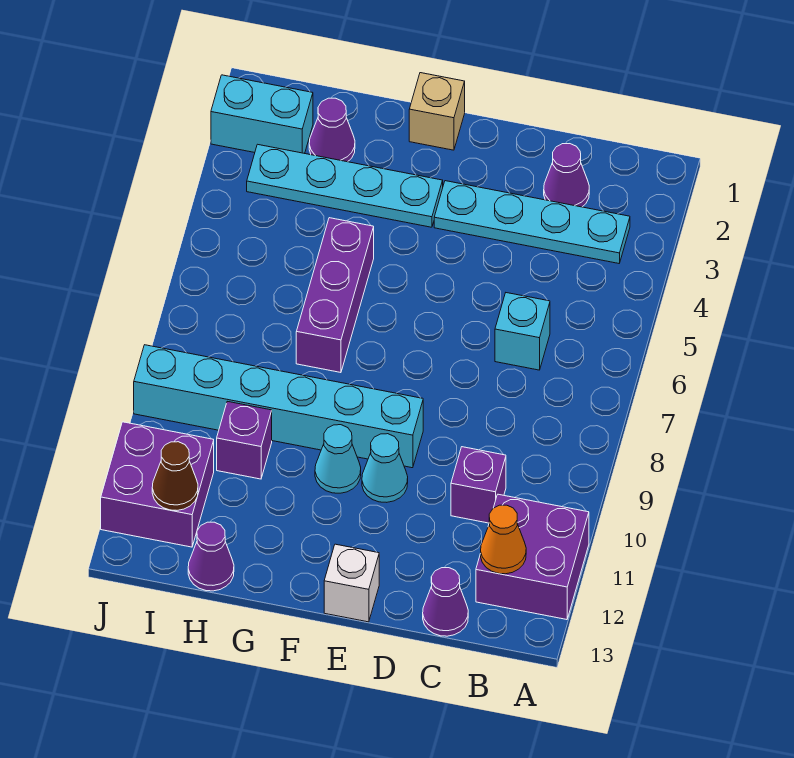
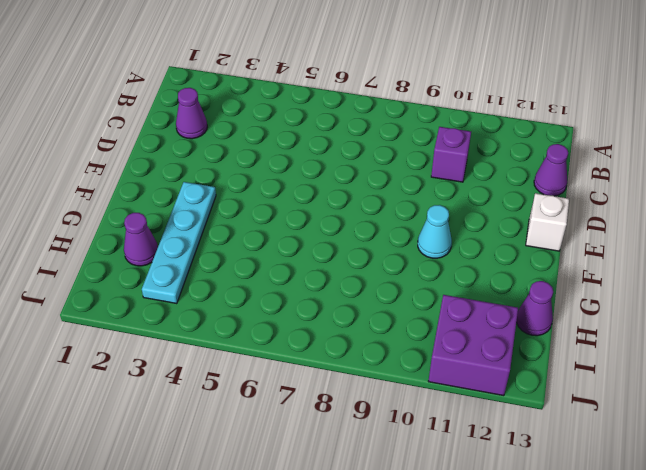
none -> purple 2x2 brick [476,494,589,620]
none -> cyan 1x4 plate [434,181,630,263]
none -> cyan 1x1 brick [495,293,550,370]

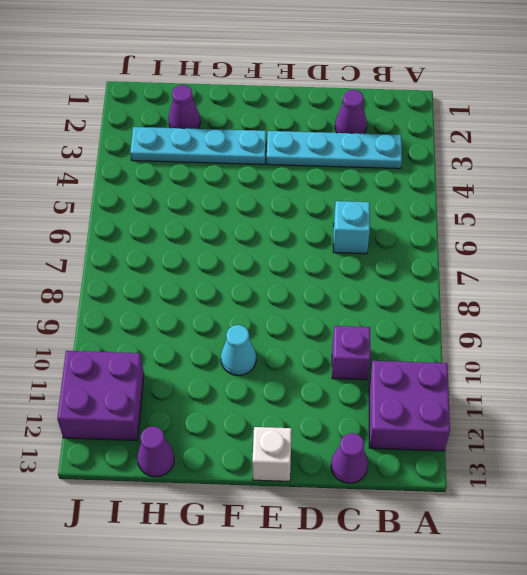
none -> cyan 1x6 brick [134,345,423,468]
none -> cyan 1x1 cone [362,434,408,502]
none -> tan 1x1 brick [409,73,465,150]

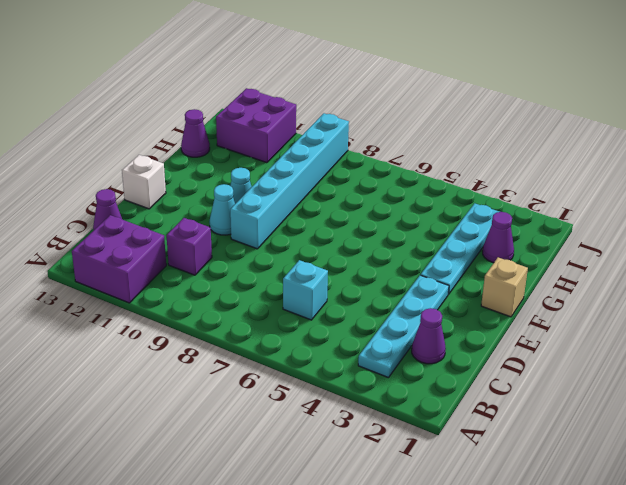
none -> purple 1x3 brick [296,218,374,373]
none -> purple 1x1 brick [217,401,272,479]
none -> cyan 1x2 brick [211,75,313,154]

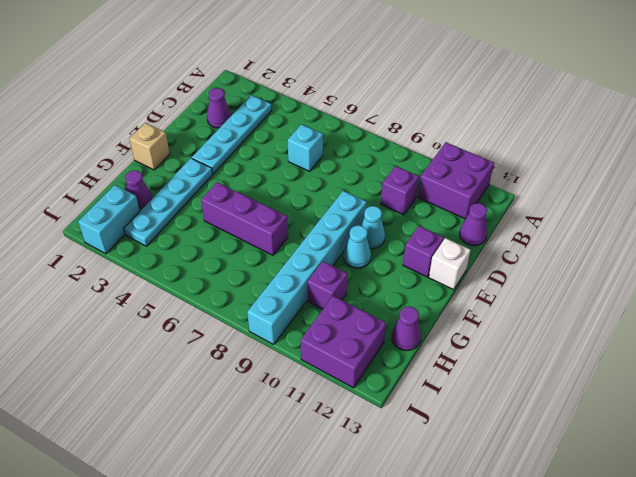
purple 1x1 brick [403,226,444,277] -> none
none -> orange 1x1 cone [481,505,526,574]
none -> brown 1x1 cone [152,442,198,510]

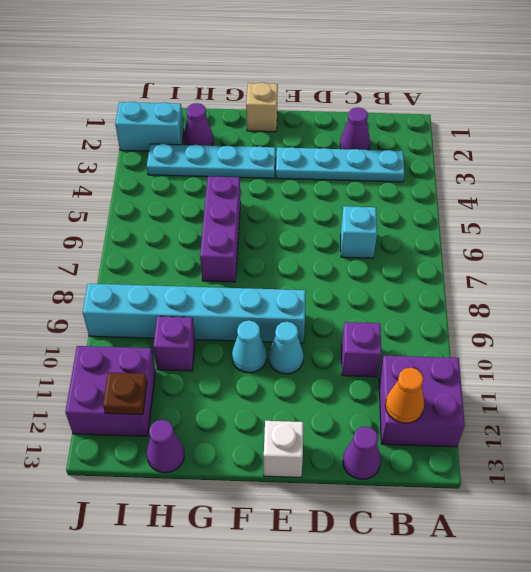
brown 1x1 plate [103,372,147,415] -> brown 1x1 cone [152,442,198,510]

